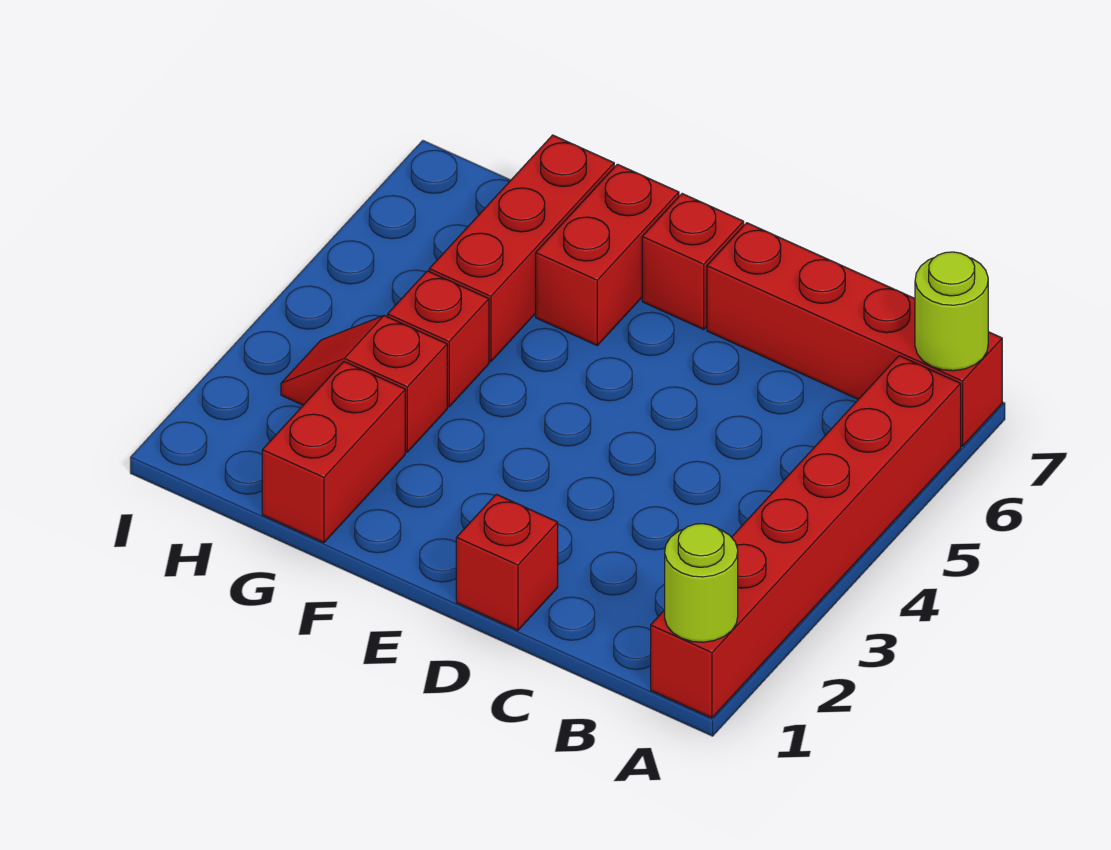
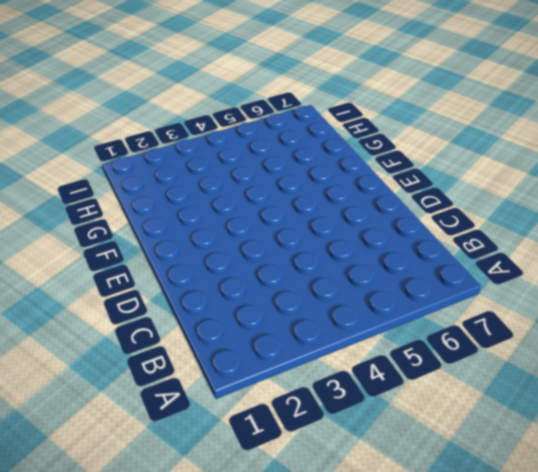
none -> red 1x6 brick [651,356,961,718]
none -> red 1x4 brick [707,223,1002,446]

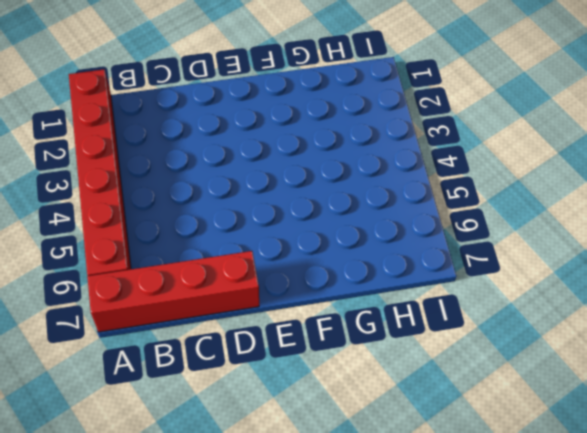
none -> red 1x1 brick [456,494,558,630]
none -> red 1x1 brick [642,194,744,329]

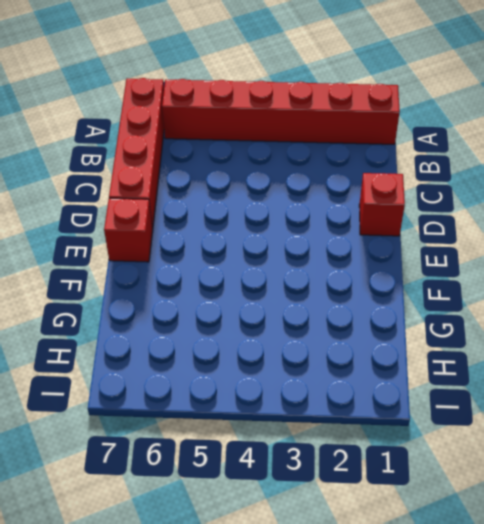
none -> red 1x2 brick [536,164,679,345]
none -> red 1x2 brick [262,362,405,543]

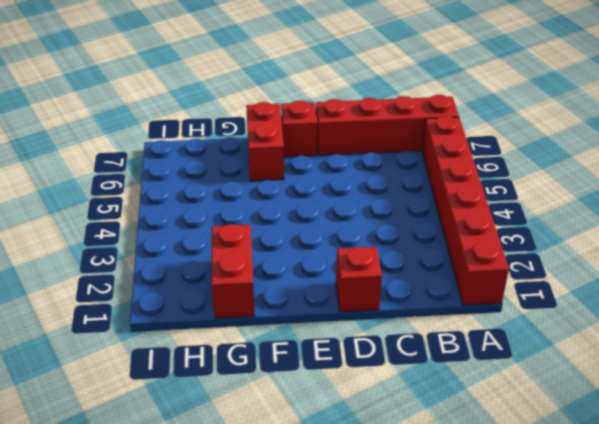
none -> red 1x2 slope [281,316,447,452]
none -> red 1x1 brick [388,271,489,407]

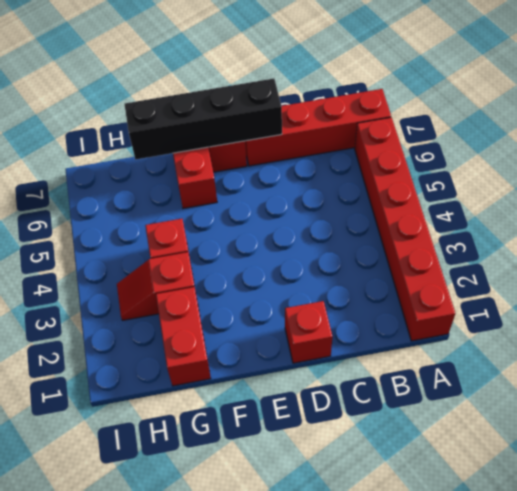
black 1x4 brick [124,79,282,159] -> none
none -> red 1x3 brick [429,135,614,362]
none -> lime 1x1 round brick [665,524,738,642]

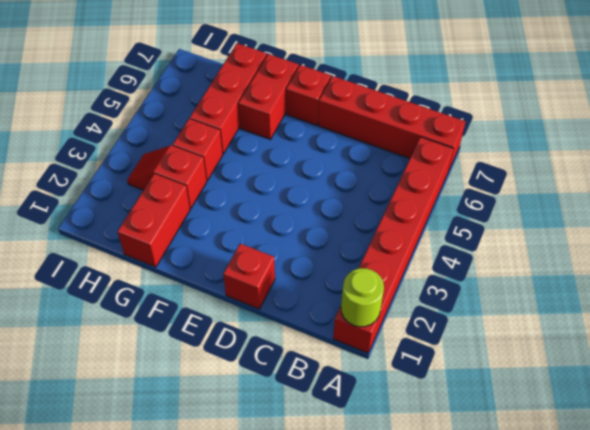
none -> lime 1x1 round brick [915,252,988,371]

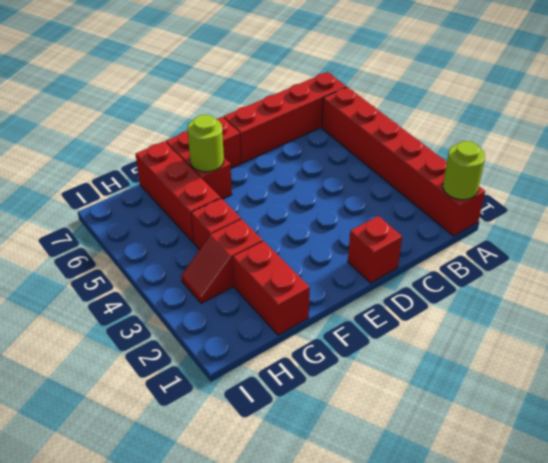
lime 1x1 round brick [187,115,224,172] -> lime 1x1 round brick moved to [915,252,988,371]

